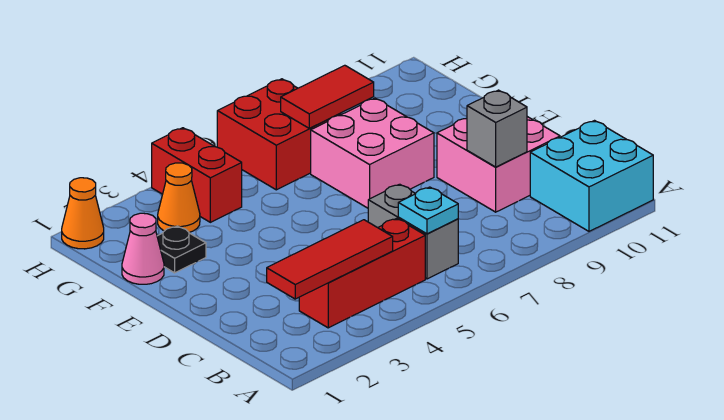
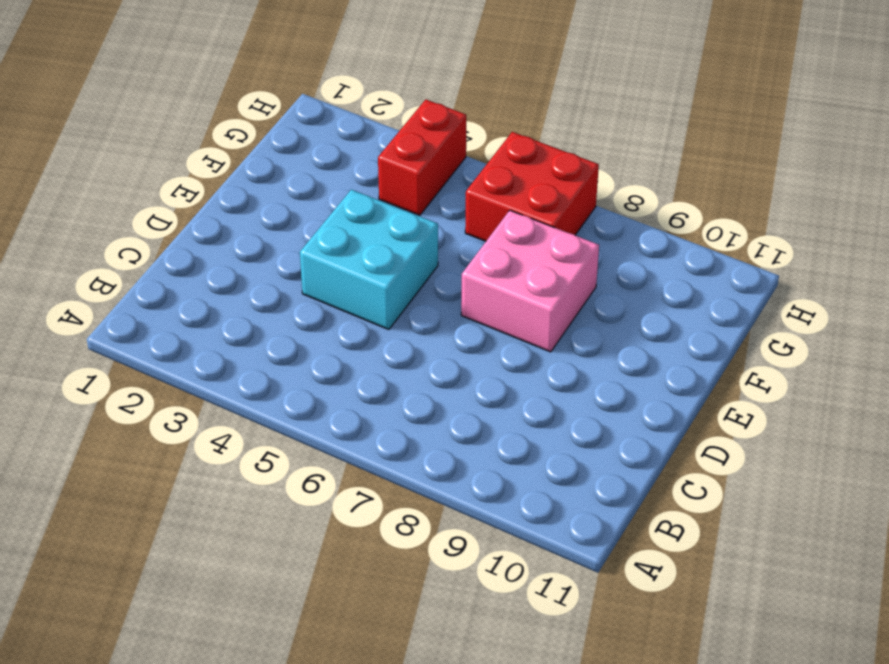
cyan 2x2 brick [300,190,438,330] -> cyan 2x2 brick moved to [530,121,653,231]
none -> red 1x3 brick [299,218,425,328]
none -> grey 1x2 brick [368,184,458,279]
none -> pink 2x2 brick [437,117,560,212]

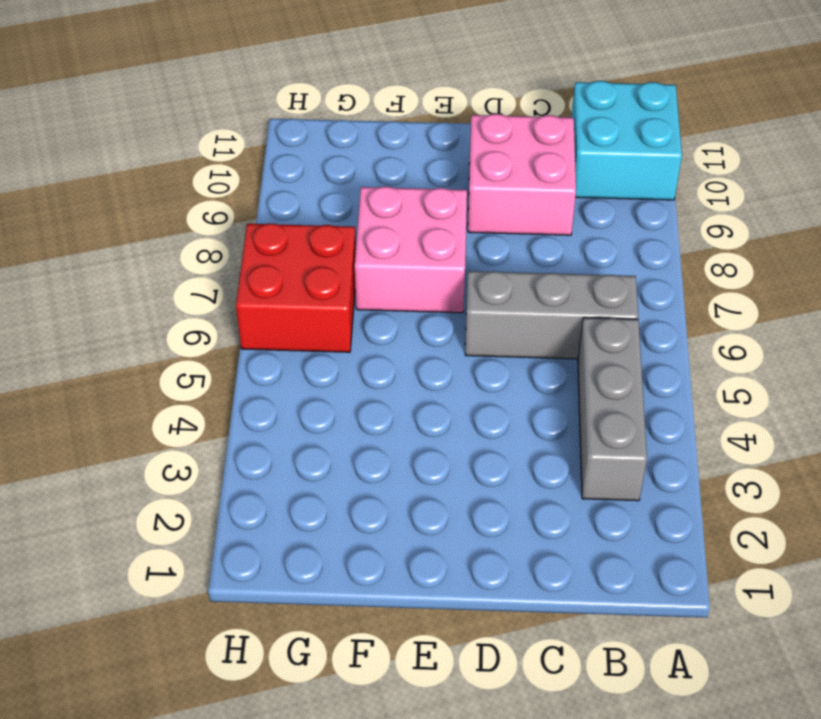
grey 1x3 brick [578,318,647,501] -> red 1x3 brick [299,218,425,328]
grey 1x3 brick [465,271,638,359] -> grey 1x2 brick [368,184,458,279]
none -> pink 1x1 cone [122,213,164,284]
none -> black 1x1 plate [157,226,206,273]
none -> orange 1x1 cone [158,163,200,232]

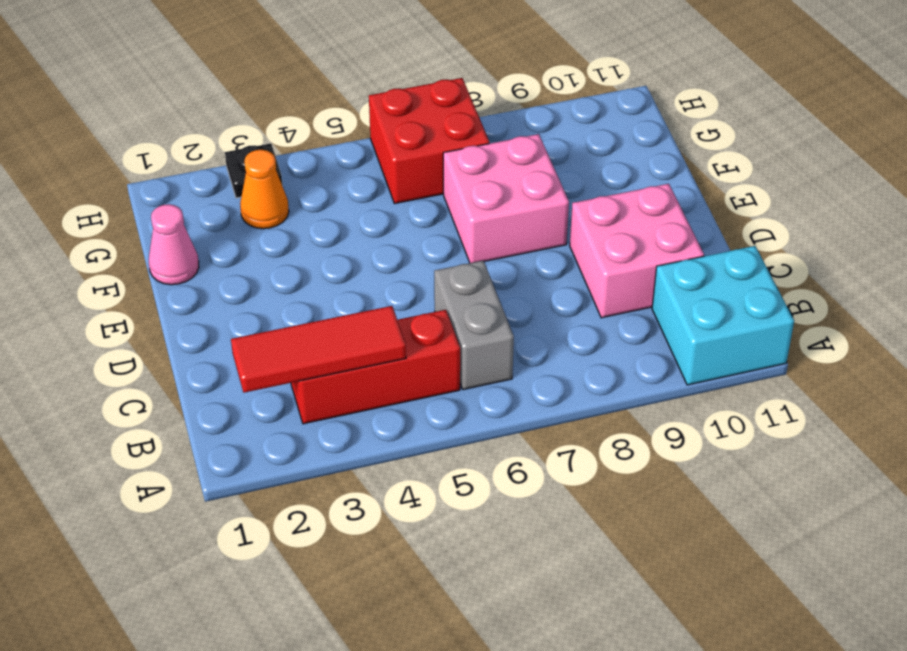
black 1x1 plate [225,143,282,198] -> black 1x1 plate moved to [157,226,206,273]
none -> red 1x2 brick [152,128,242,222]
none -> orange 1x1 cone [62,178,104,249]
none -> cyan 1x1 plate [398,187,458,234]

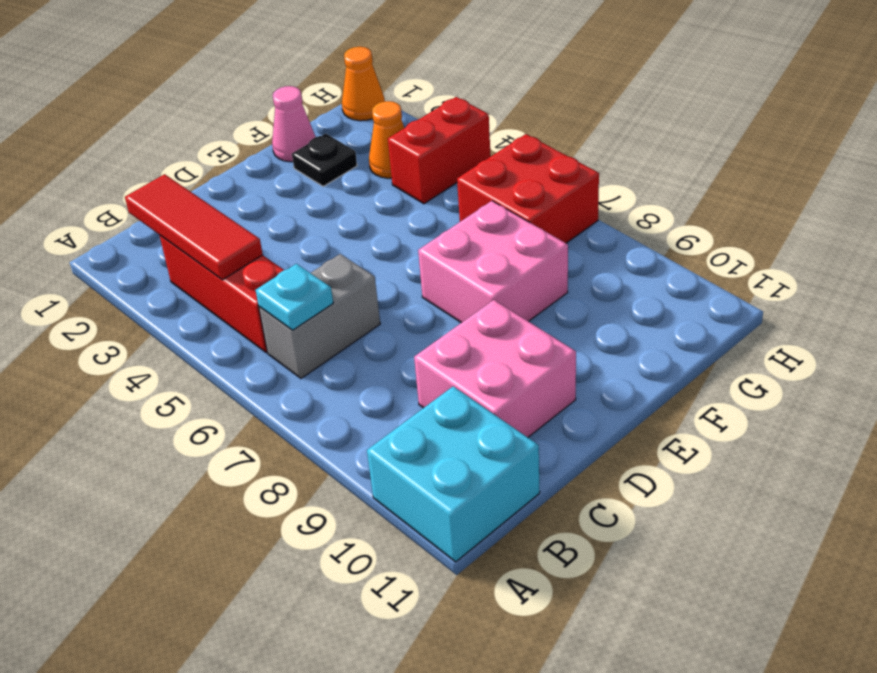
none -> grey 1x1 brick [467,90,527,167]
none -> red 1x2 tile [281,65,374,128]

